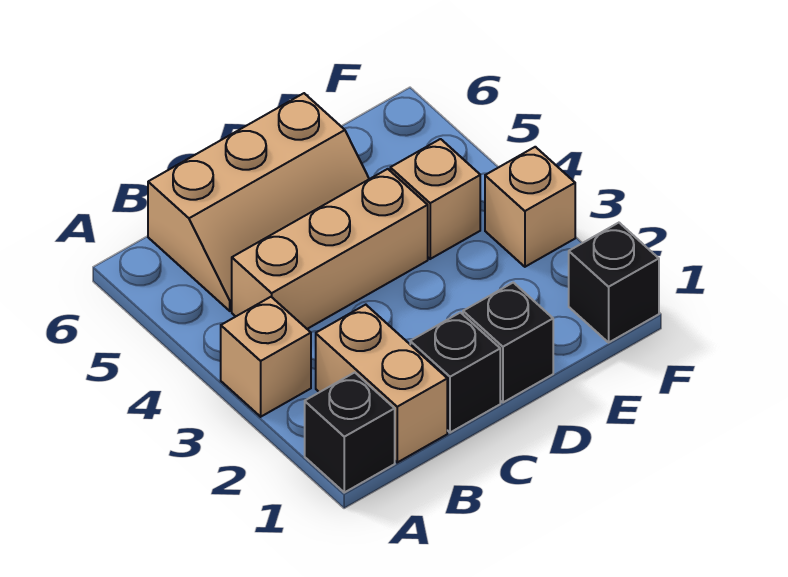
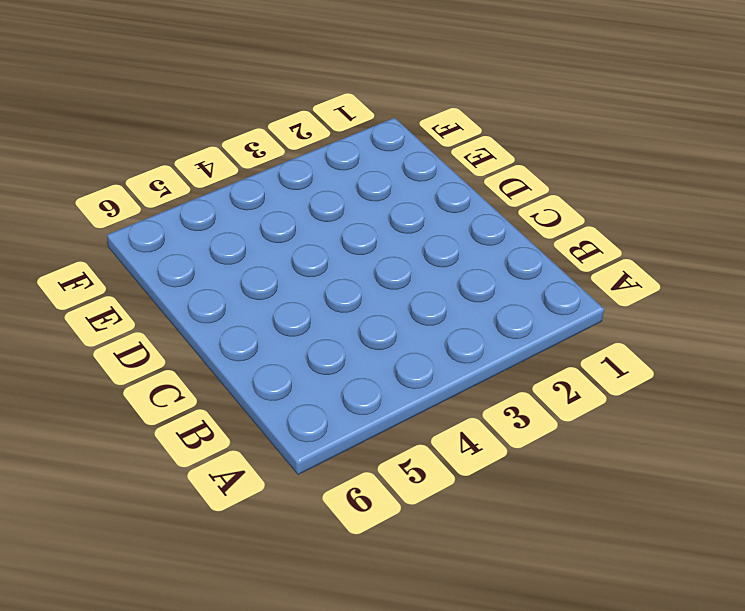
none -> black 1x1 brick [305,372,395,492]
none -> tan 1x1 brick [221,297,311,417]

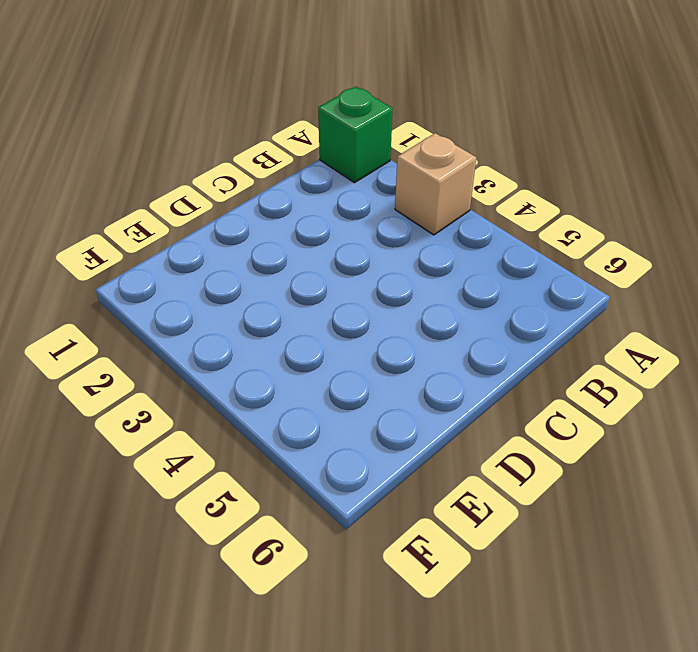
green 1x1 brick [318,87,393,183] -> black 1x1 brick [305,372,395,492]
none -> tan 1x2 brick [316,305,447,462]
none -> tan 1x3 brick [232,169,428,329]

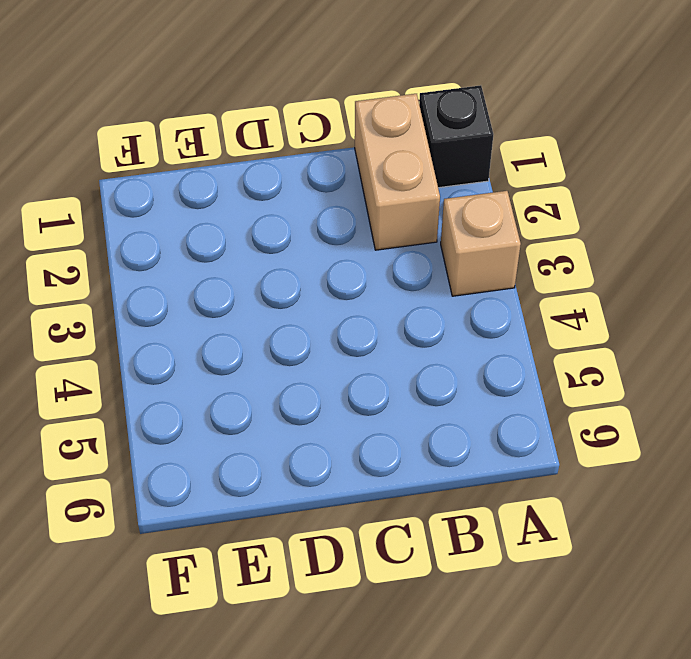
none -> tan 1x3 brick [232,169,428,329]
none -> tan 2x3 slope [148,93,369,311]

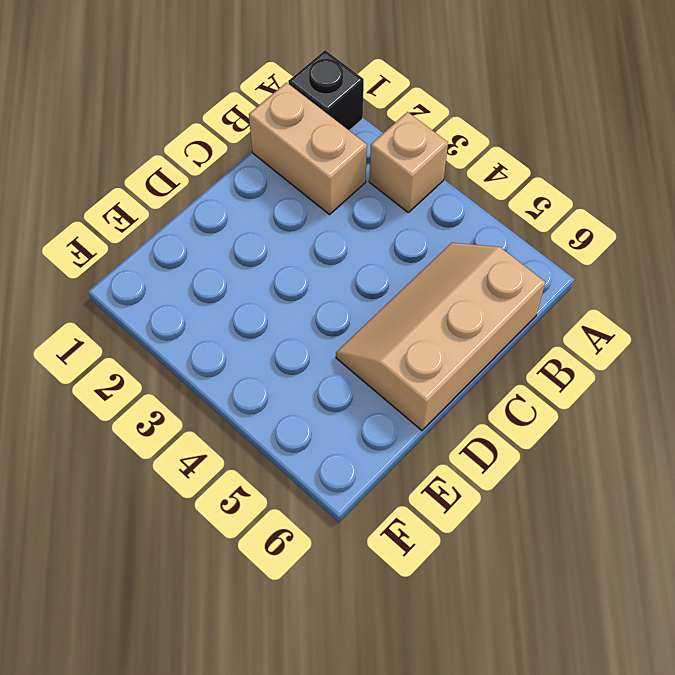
none -> tan 1x3 brick [232,169,428,329]
none -> black 1x1 brick [410,313,500,433]

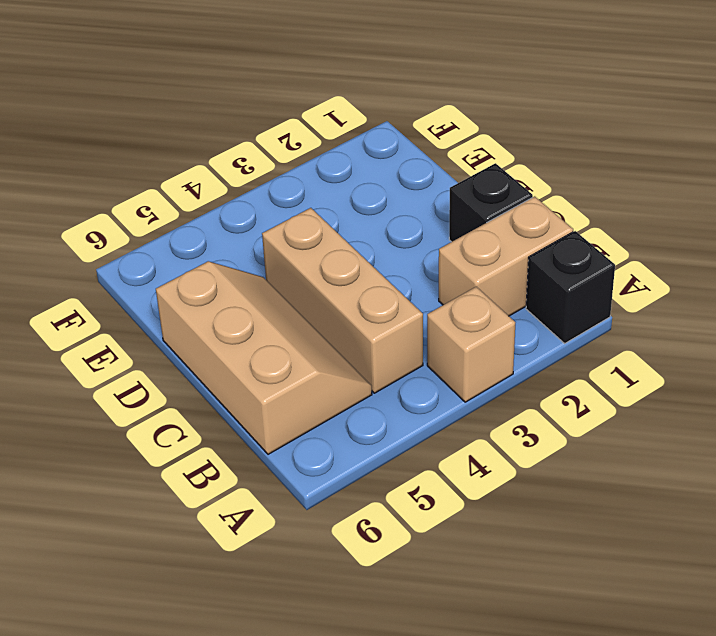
none -> black 1x1 brick [463,283,553,402]
none -> tan 1x1 brick [390,139,480,259]

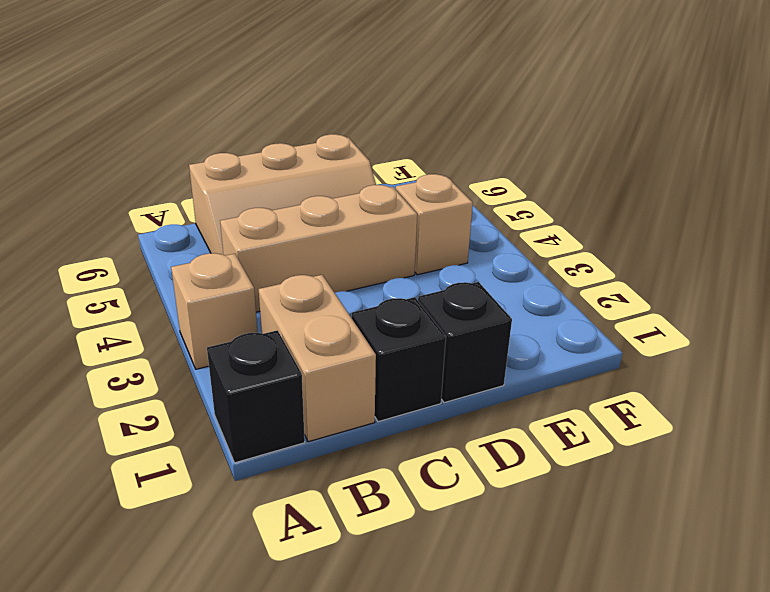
none -> black 1x1 brick [569,223,659,342]
none -> tan 1x1 brick [485,147,575,267]

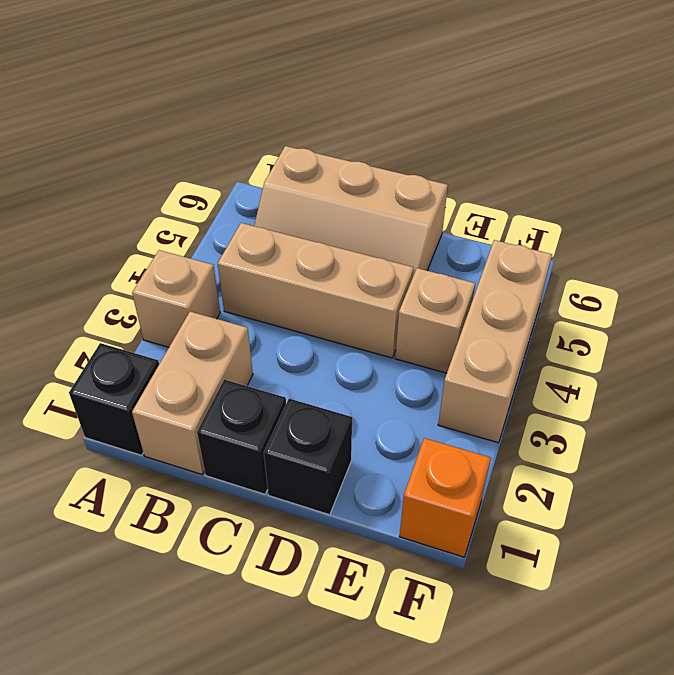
orange 1x1 brick [399,438,491,557] -> black 1x1 brick [569,223,659,342]
tan 1x3 brick [438,240,552,443] -> tan 1x1 brick [485,147,575,267]

